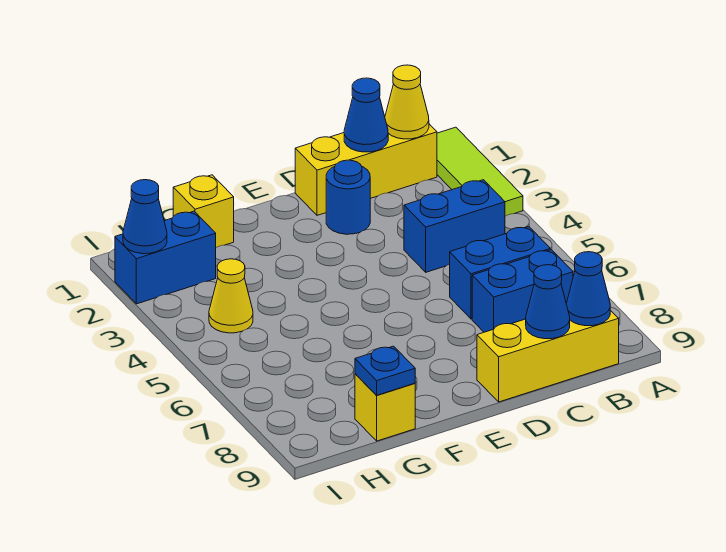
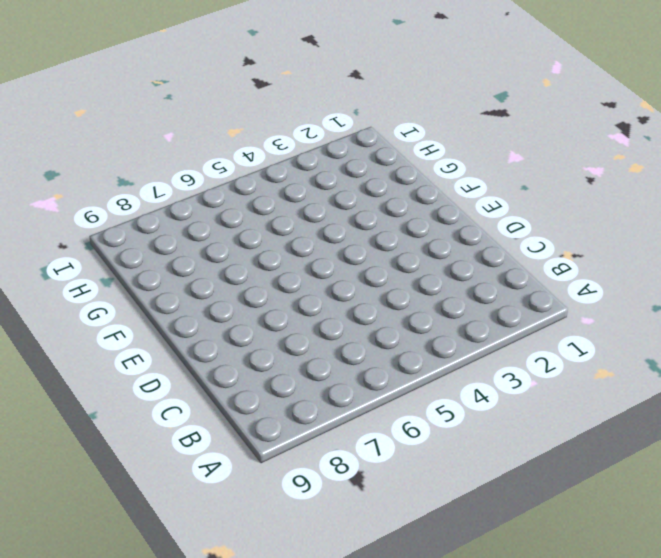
none -> lime 1x3 tile [437,127,523,216]
none -> yellow 1x3 brick [295,124,437,215]
none -> blue 1x2 brick [404,180,505,272]

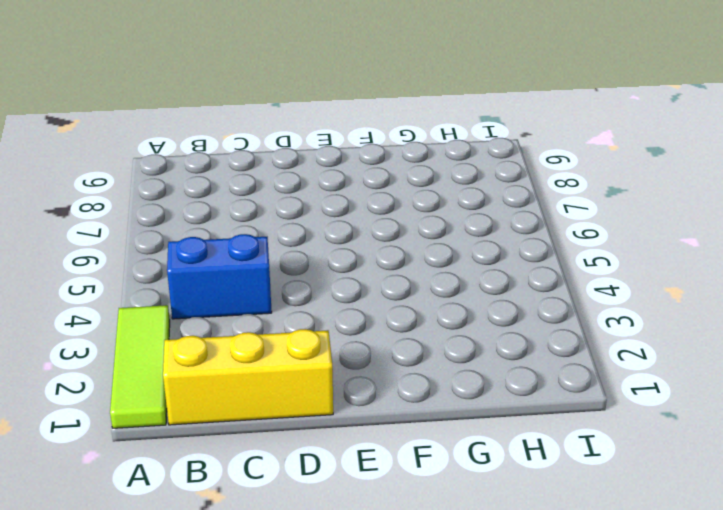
none -> blue 1x2 brick [450,226,550,319]
none -> blue 1x2 brick [472,250,573,332]
none -> yellow 1x3 brick [477,310,619,402]

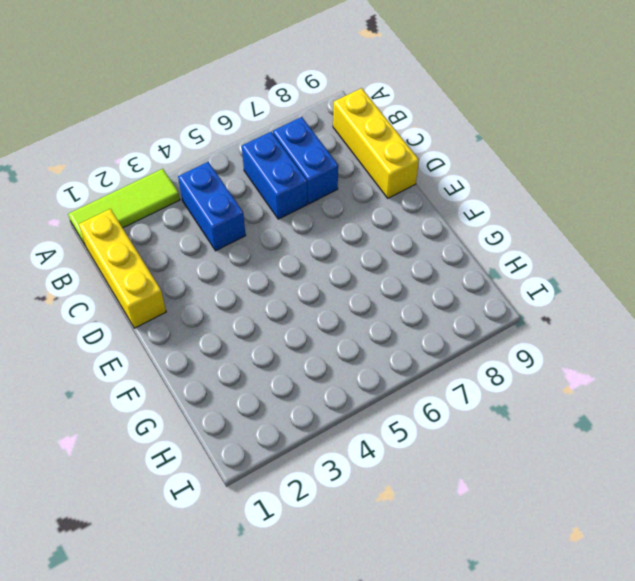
none -> blue 1x1 round brick [326,160,370,234]
none -> yellow 1x1 brick [173,175,234,248]
none -> yellow 1x1 brick [355,374,415,441]

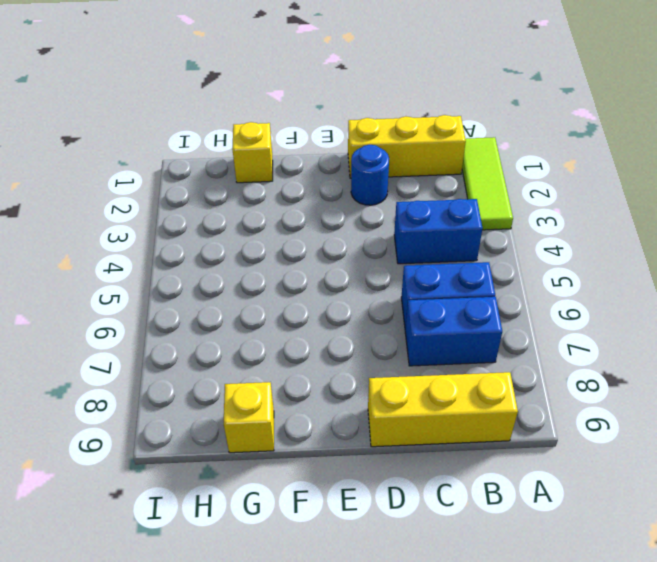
none -> blue 1x2 brick [115,211,216,304]
none -> yellow 1x1 cone [209,259,253,333]
none -> yellow 1x1 cone [385,65,429,139]

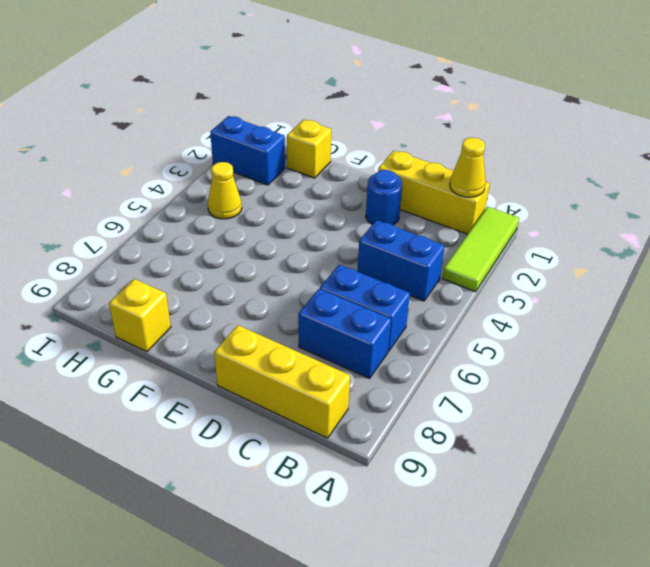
none -> blue 1x1 cone [566,252,610,326]
none -> blue 1x1 cone [344,78,388,152]
none -> blue 1x1 cone [526,265,570,339]

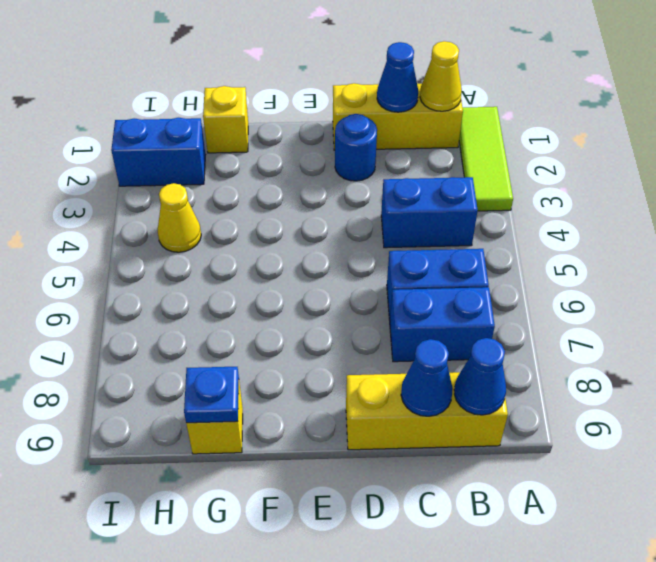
none -> blue 1x1 cone [123,180,167,254]

